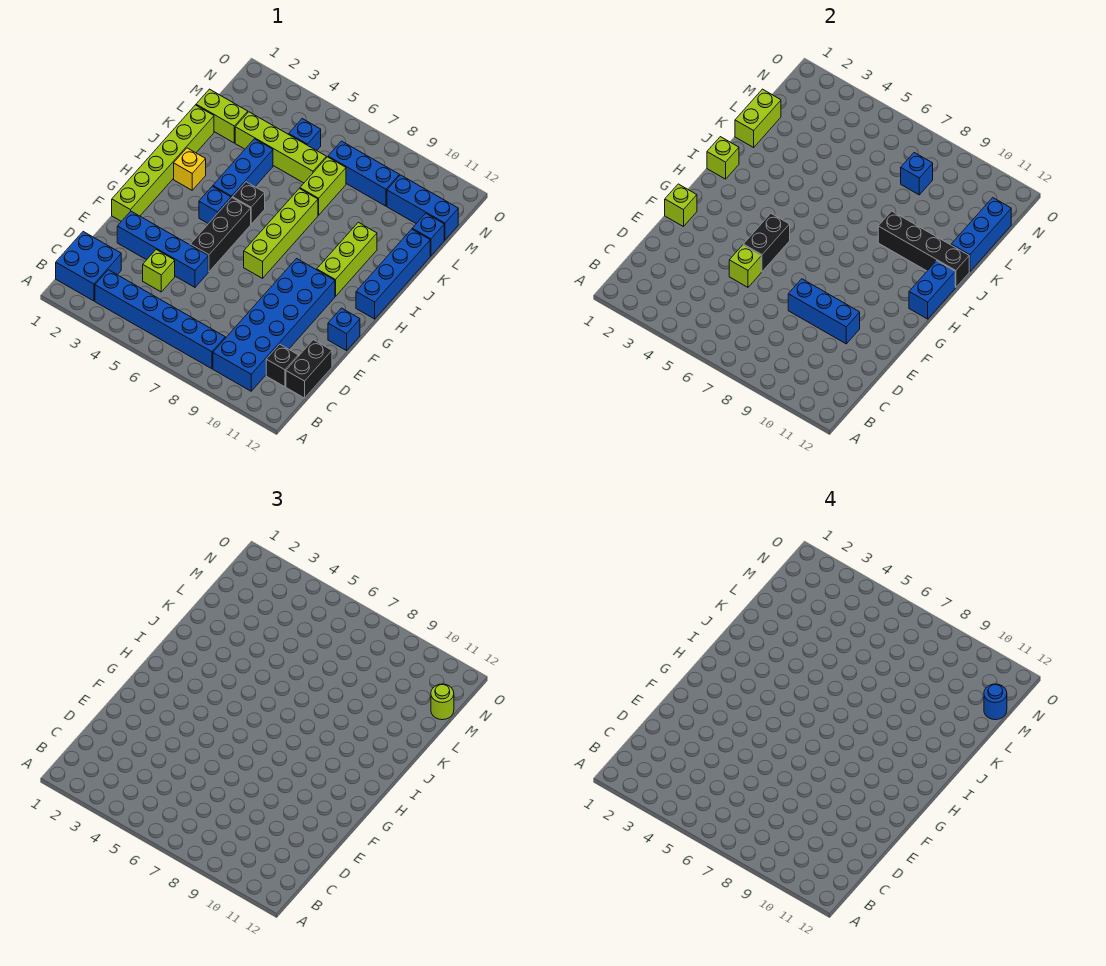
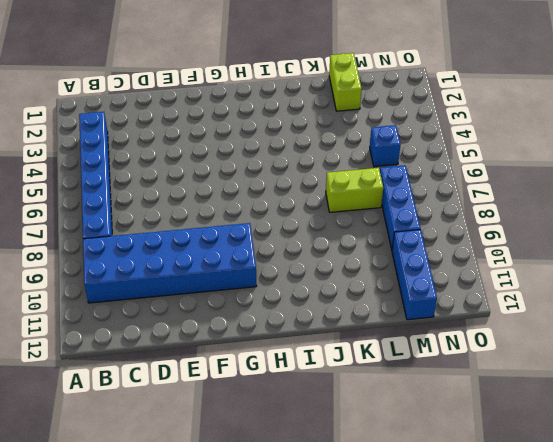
none -> blue 2x2 brick [56,232,121,301]
none -> black 1x1 brick [266,344,298,387]
none -> black 1x2 brick [286,340,332,398]
none -> lime 1x1 brick [143,250,175,292]

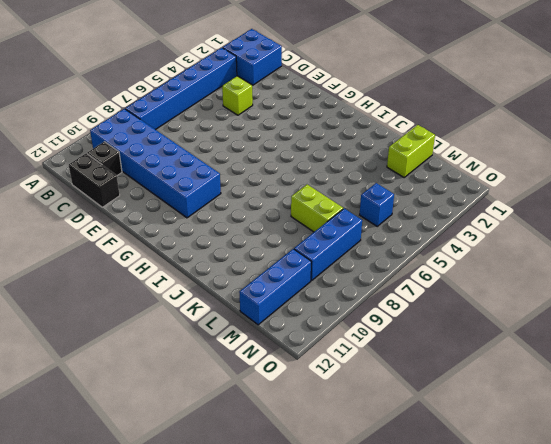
none -> blue 1x4 brick [117,211,208,287]
none -> lime 1x6 brick [112,105,214,221]
none -> black 1x3 brick [190,198,251,272]
none -> blue 1x1 brick [328,308,360,351]

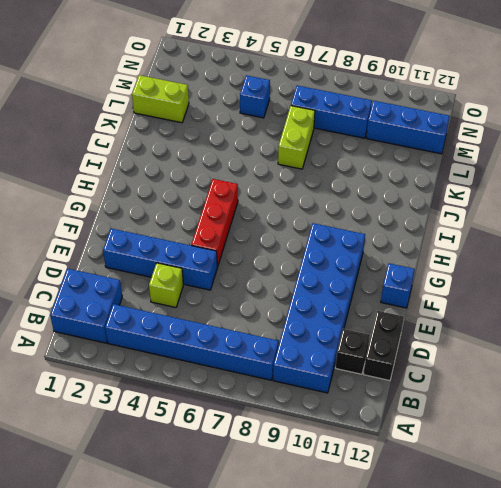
red 1x3 brick [191,179,238,267] -> black 1x3 brick [190,198,251,272]
none -> lime 1x6 brick [112,105,214,221]
none -> lime 1x4 brick [244,189,318,278]
none -> blue 1x1 brick [199,186,231,224]
none -> lime 1x3 brick [317,222,377,297]

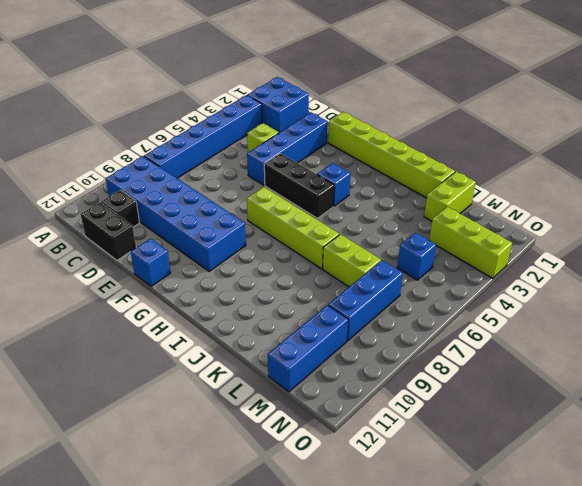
lime 1x3 brick [429,207,512,278] -> lime 1x3 brick moved to [317,222,377,297]
none -> blue 1x4 brick [356,229,430,319]
none -> yellow 1x1 brick [174,148,206,190]
none -> blue 1x3 brick [213,139,273,198]
none -> black 1x1 brick [233,182,265,224]

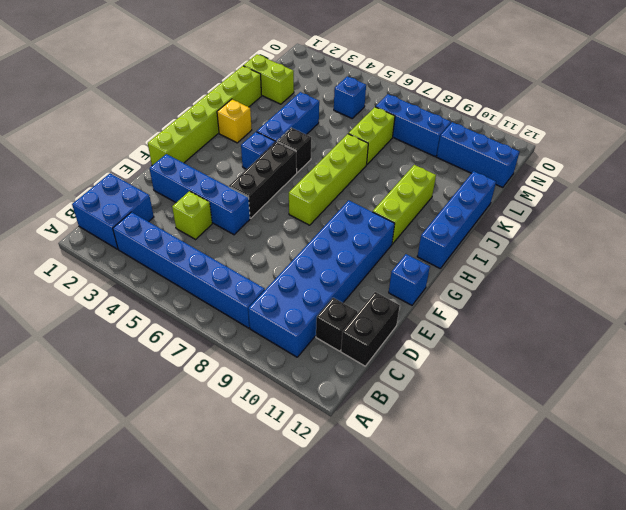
none -> lime 1x4 brick [235,112,326,183]
none -> blue 1x1 brick [412,213,444,256]
none -> lime 1x1 brick [729,245,761,287]
none -> blue 1x3 brick [788,279,860,344]

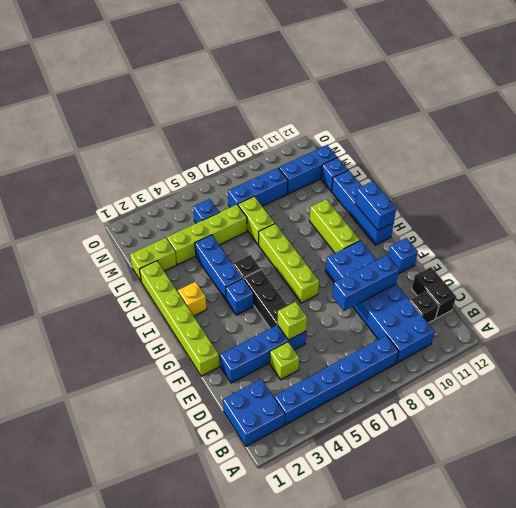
none -> lime 1x1 brick [665,184,697,227]
none -> black 1x2 brick [743,214,790,272]
none -> lime 1x1 brick [707,137,739,179]
none -> black 1x4 brick [878,211,969,287]

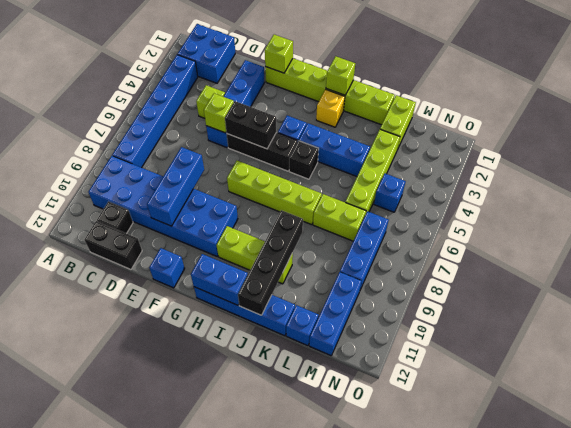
none -> lime 1x2 brick [735,89,781,147]
none -> blue 1x3 brick [951,198,1011,272]
none -> blue 1x1 brick [901,153,933,195]
none -> lime 1x1 round brick [431,684,454,720]

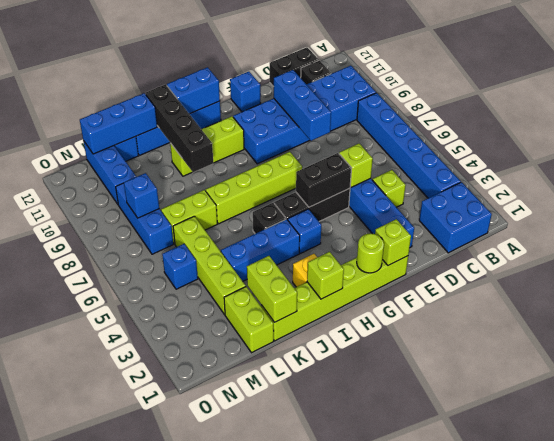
lime 1x1 round brick [357,234,384,273] -> lime 1x1 round brick moved to [431,684,454,720]
lime 1x2 brick [247,256,297,322] -> lime 1x2 brick turned to [735,89,781,147]
none -> blue 1x1 round brick [984,684,1007,720]

